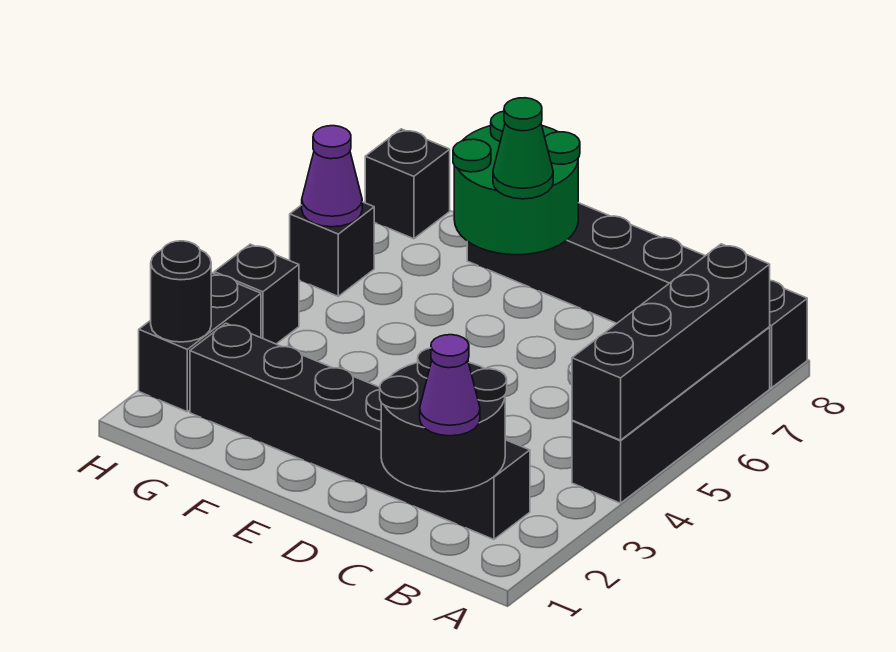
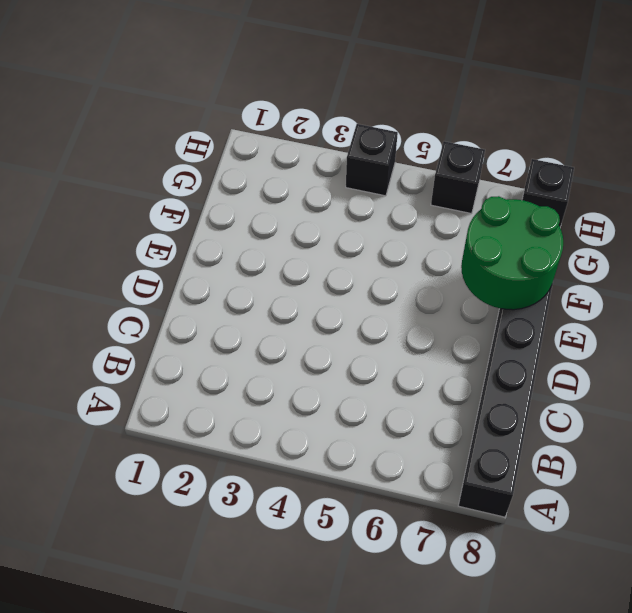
none -> black 1x4 brick [572,327,770,503]
none -> black 1x6 brick [190,323,530,539]
none -> black 1x2 brick [139,273,261,412]

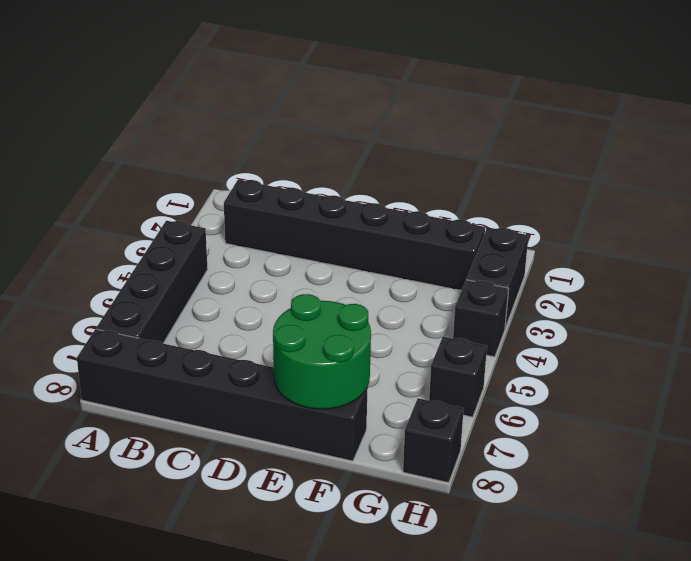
none -> black 1x4 brick [572,244,770,440]
none -> black 2x2 round brick [380,348,507,492]
none -> black 1x1 round brick [151,241,211,342]

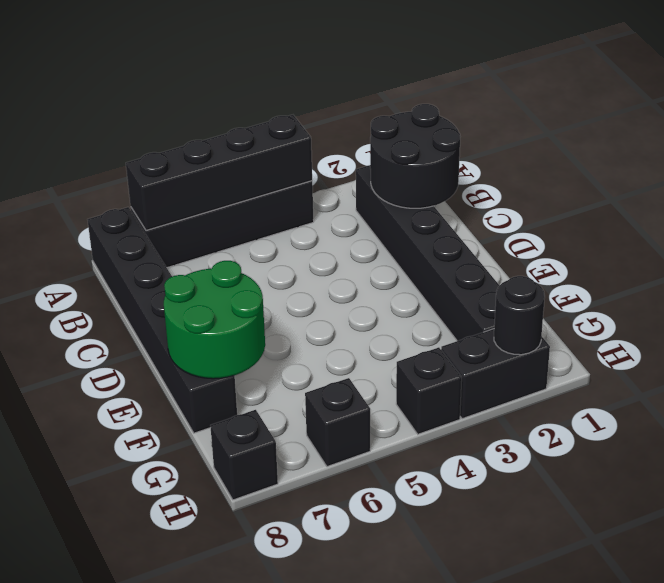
none -> purple 1x1 cone [302,126,362,227]
none -> purple 1x1 cone [420,335,480,436]
none -> green 1x1 cone [493,98,553,199]

